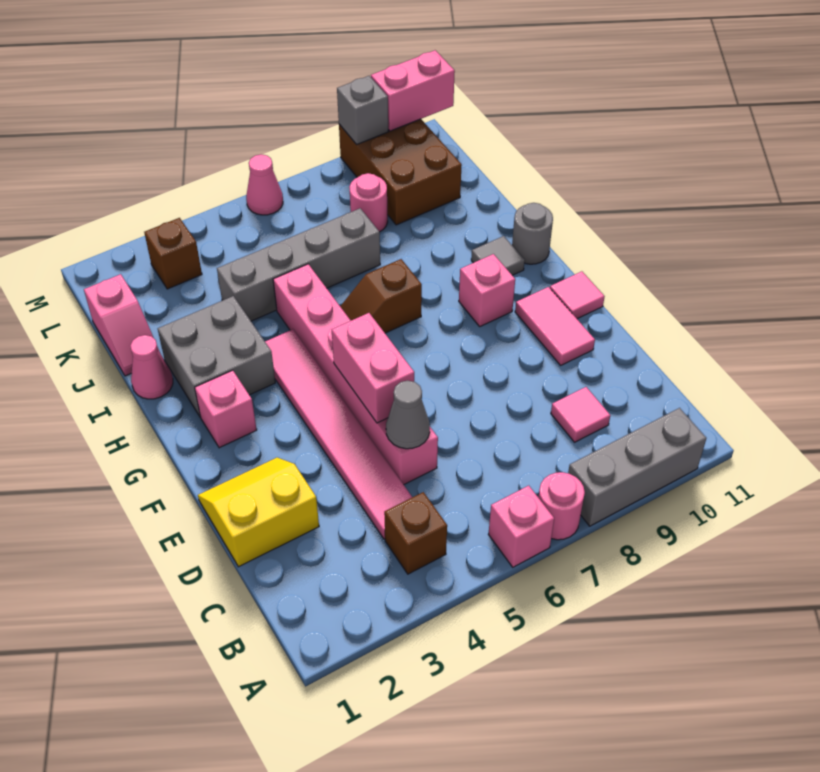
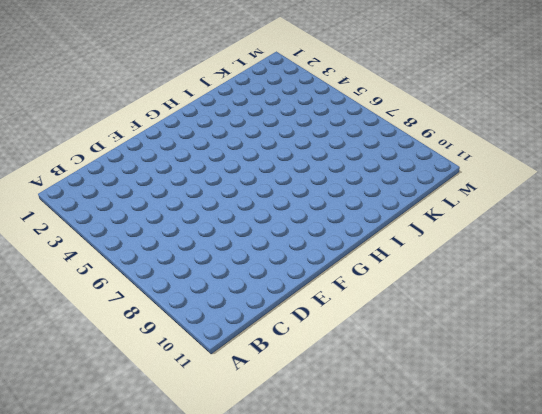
none -> pink 1x1 brick [488,486,554,567]
none -> pink 1x1 round brick [538,472,585,540]
none -> grey 1x3 brick [568,408,706,526]

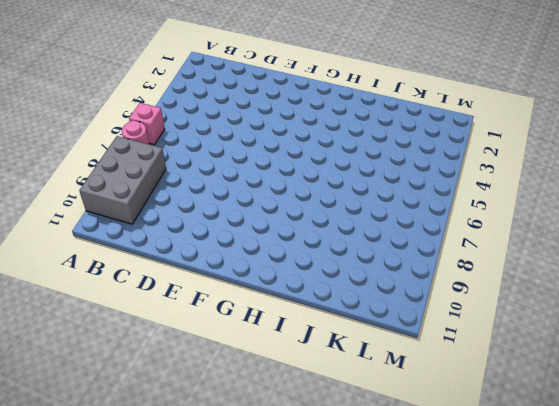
grey 2x3 brick [79,136,166,224] -> grey 1x3 brick [568,408,706,526]
none -> brown 1x1 brick [384,492,447,574]
none -> pink 1x6 tile [265,329,412,539]
none -> pink 1x1 tile [551,387,610,442]

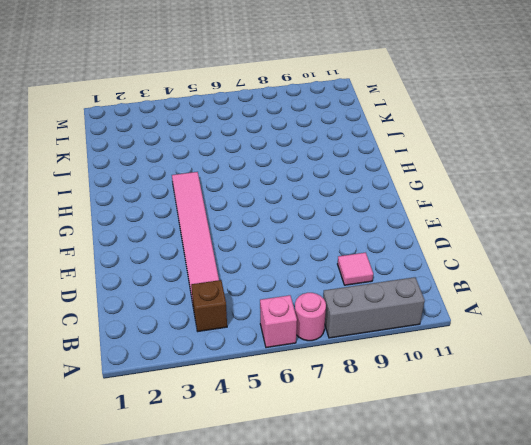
none -> yellow 2x2 slope [198,458,319,567]
none -> pink 1x6 brick [273,264,438,485]
none -> pink 1x2 tile [515,287,595,365]

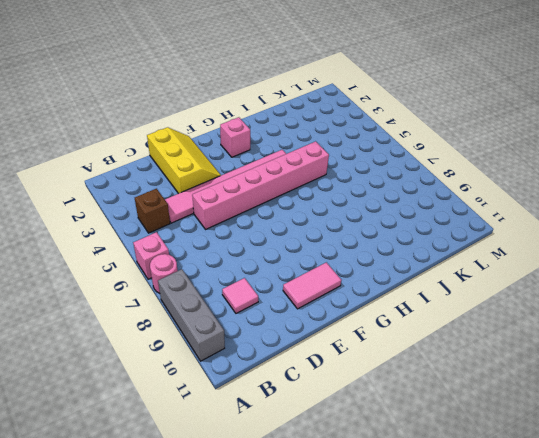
yellow 2x3 slope [147,127,221,194] -> yellow 2x2 slope [198,458,319,567]
none -> pink 1x1 tile [550,271,605,319]
none -> pink 1x1 brick [459,254,515,326]
none -> grey 2x2 brick [158,296,275,417]

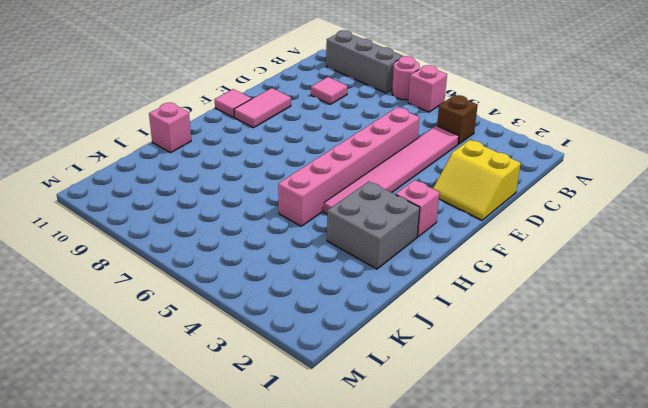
pink 1x1 brick [149,103,191,153] -> pink 1x1 brick moved to [459,254,515,326]
none -> brown 1x2 slope [340,259,422,333]
none -> grey 1x1 tile [471,236,525,275]
none -> grey 1x1 round brick [512,203,553,264]

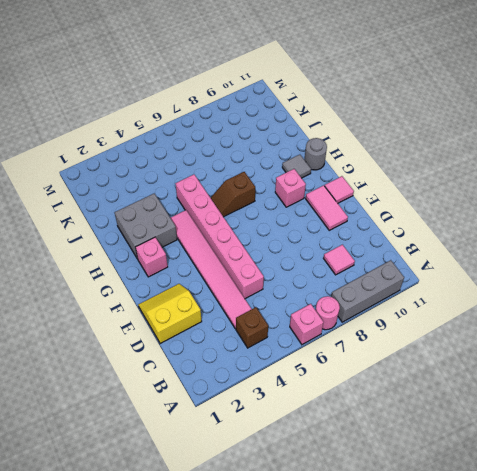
none -> pink 1x1 cone [130,335,173,399]
none -> pink 1x2 slope [84,274,160,376]
none -> grey 1x4 brick [217,208,380,321]

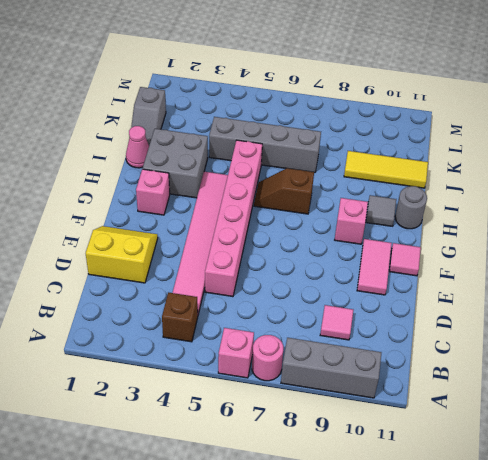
grey 1x2 slope [131,87,166,145] -> pink 1x2 slope [84,274,160,376]
yellow 1x3 tile [344,151,428,188] -> none
none -> pink 1x1 round brick [349,173,388,232]
none -> brown 2x3 brick [339,119,462,225]
none -> brown 1x1 brick [144,218,202,289]

